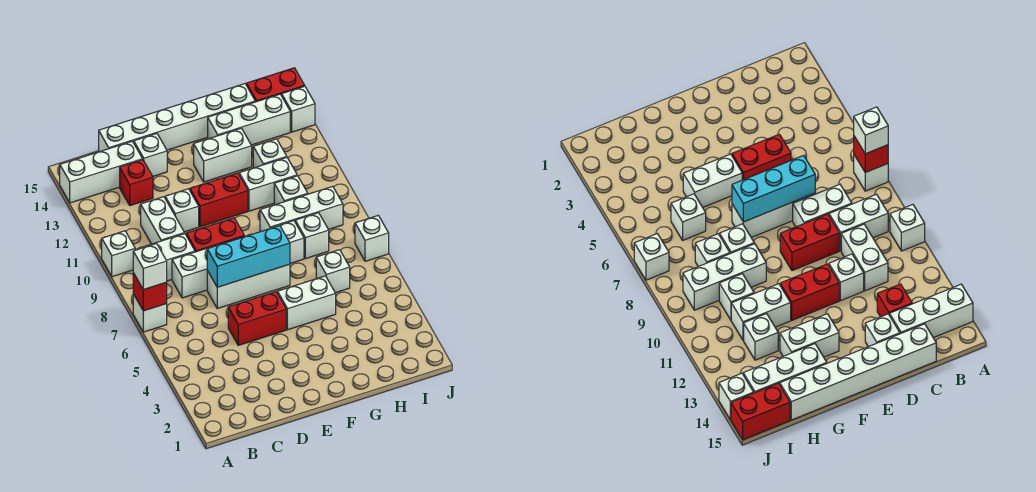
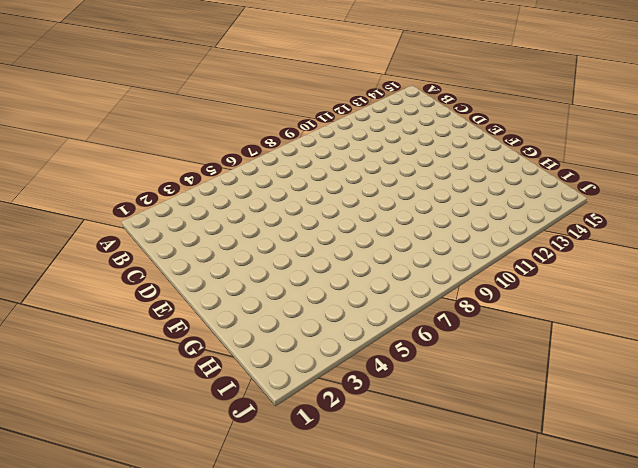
none -> white 1x1 brick [133,294,167,332]
none -> white 1x1 brick [102,231,135,277]
none -> white 1x3 brick [60,141,143,203]
none -> white 1x2 brick [137,234,195,281]

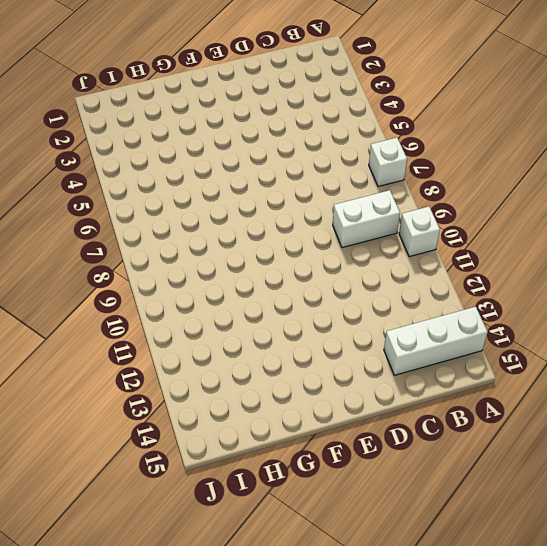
none -> white 1x2 brick [172,244,220,298]
none -> white 1x2 brick [141,197,185,244]
none -> red 1x1 brick [120,160,153,205]
none -> white 1x6 brick [99,84,255,152]

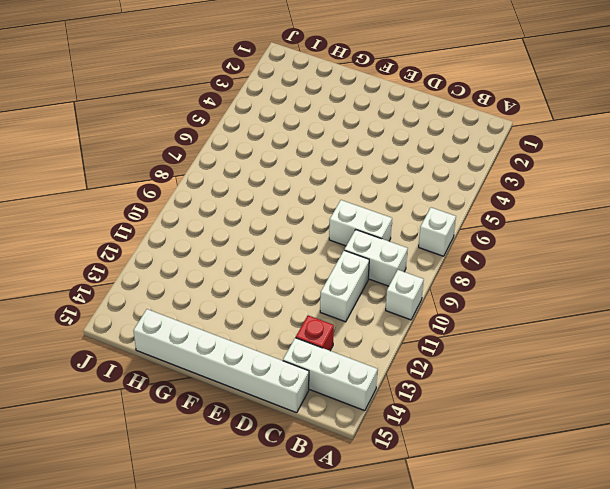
none -> red 1x2 brick [228,292,286,345]
none -> white 1x3 brick [207,264,290,308]
none -> red 1x2 brick [186,218,244,252]
none -> white 1x1 brick [165,189,199,232]

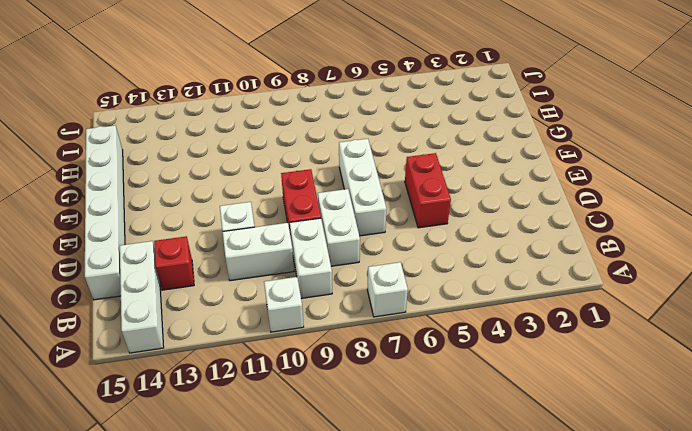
none -> white 1x1 brick [134,134,167,176]
none -> red 1x2 brick [190,173,248,227]
none -> white 1x2 brick [277,276,336,330]
none -> white 1x2 brick [194,128,252,182]

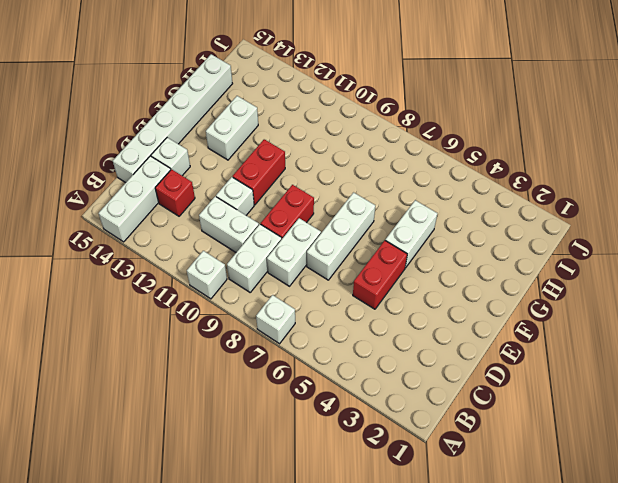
none -> white 1x1 brick [272,221,304,263]
none -> white 1x3 brick [260,186,343,231]
none -> white 1x2 brick [239,158,297,211]
none -> white 1x3 brick [208,94,290,145]

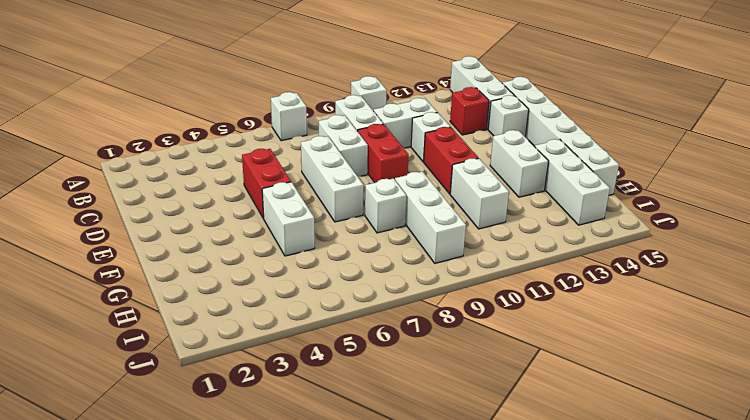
none -> white 1x1 brick [316,250,350,293]
none -> white 1x1 brick [295,213,329,259]
none -> white 1x1 brick [274,176,308,205]
none -> white 1x1 brick [253,139,287,168]

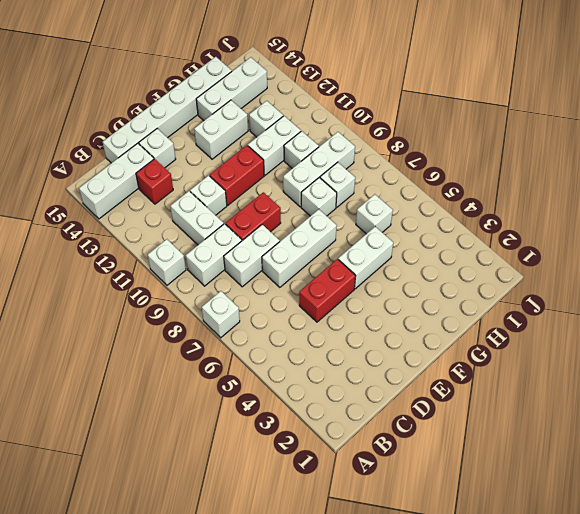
none -> red 1x2 brick [246,68,305,102]
none -> white 1x1 brick [355,216,389,261]
none -> white 1x1 brick [282,86,315,132]
none -> red 1x1 brick [133,273,167,311]

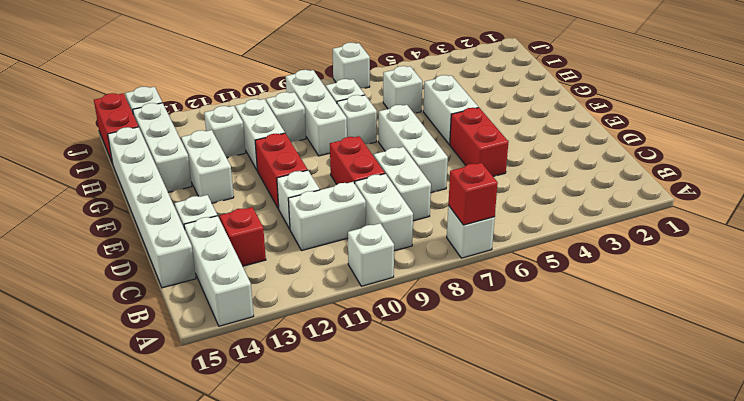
none -> cyan 1x3 brick [207,226,290,287]
none -> white 1x1 brick [133,244,167,290]

